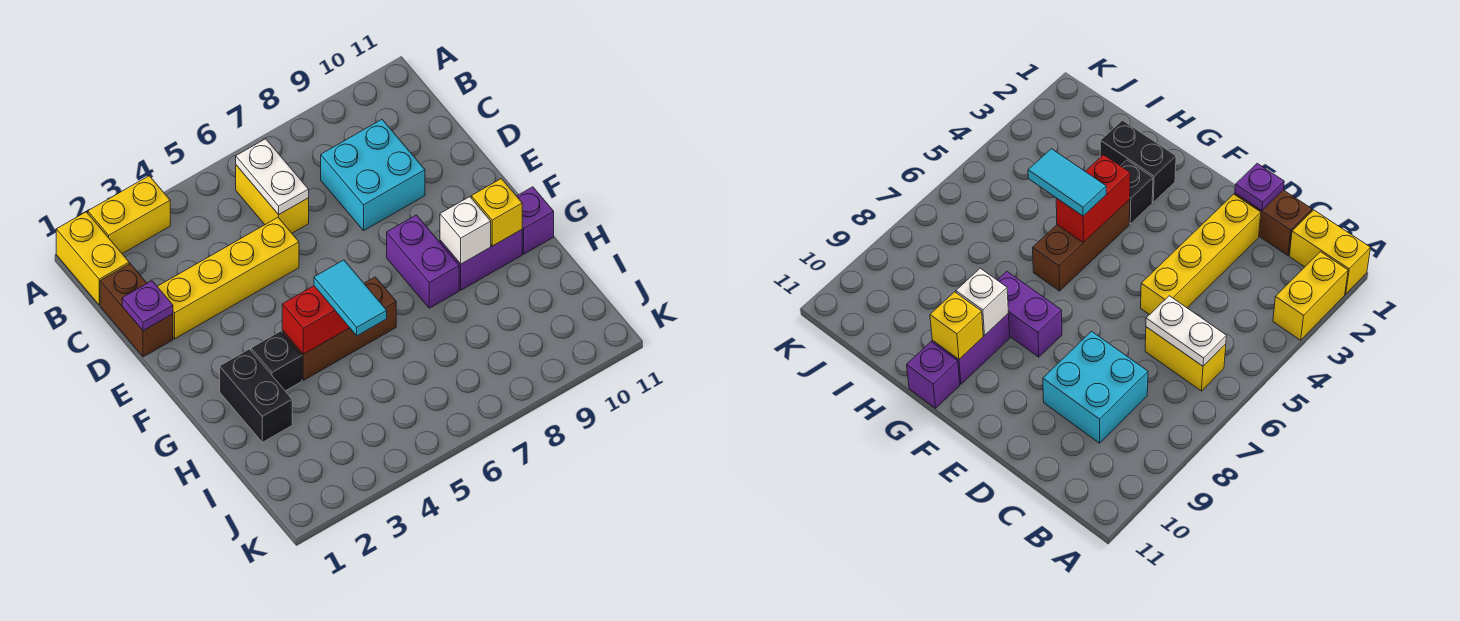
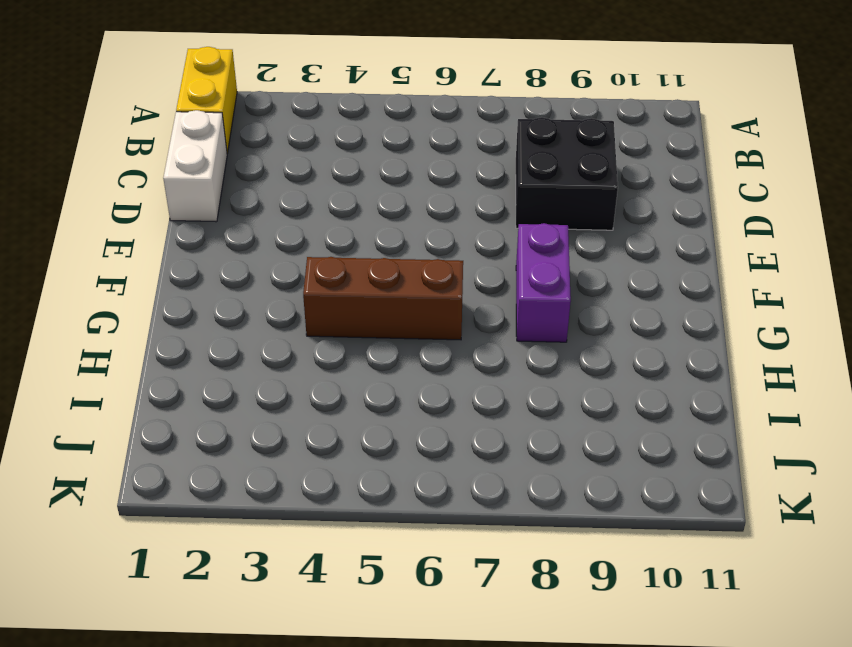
white 1x2 brick [163,110,227,222] -> brown 1x2 brick [100,264,173,357]
black 2x2 brick [516,117,618,230] -> cyan 2x2 brick [321,120,425,231]
none -> yellow 1x2 brick [88,176,170,254]
none -> yellow 1x2 brick [236,165,309,233]
none -> yellow 1x4 brick [157,218,299,339]

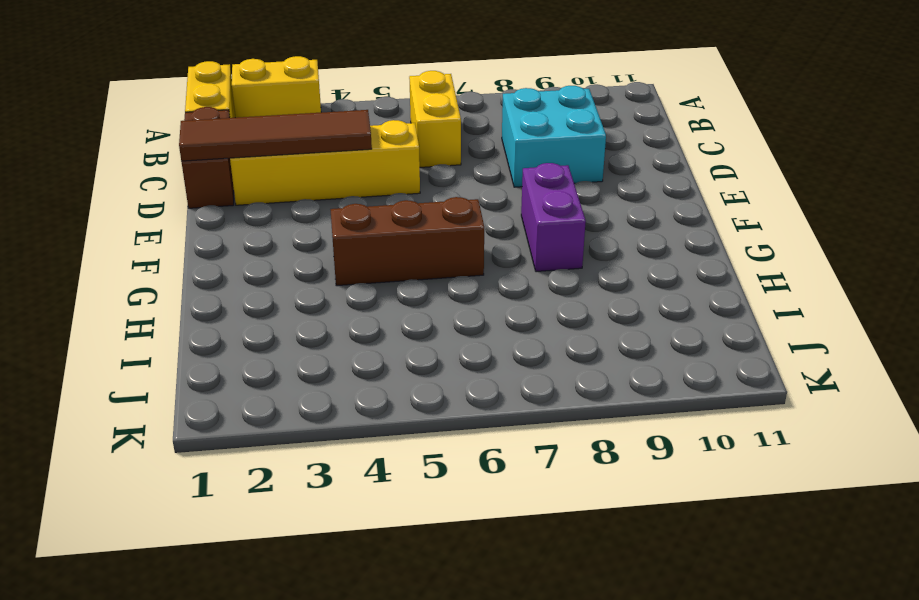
brown 1x4 tile [179,110,372,161] -> purple 1x1 plate [122,281,173,331]
none -> black 1x2 brick [220,349,292,442]
none -> black 1x1 brick [251,331,302,391]
none -> purple 1x2 brick [440,230,522,290]

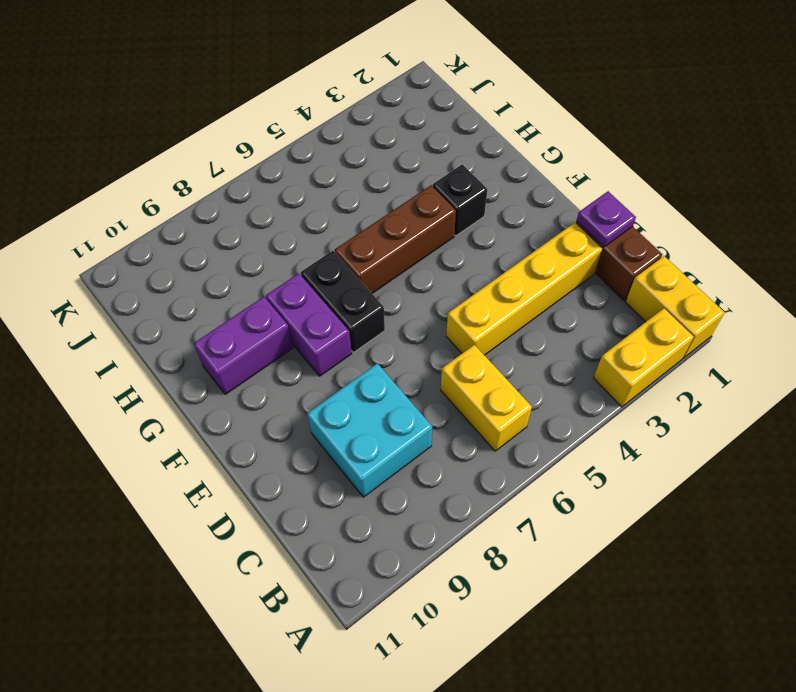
black 1x2 brick [301,251,385,352] -> black 1x2 brick moved to [220,349,292,442]
none -> purple 1x1 brick [517,187,554,254]
none -> white 1x2 plate [236,139,309,215]
none -> red 1x2 brick [282,286,350,354]

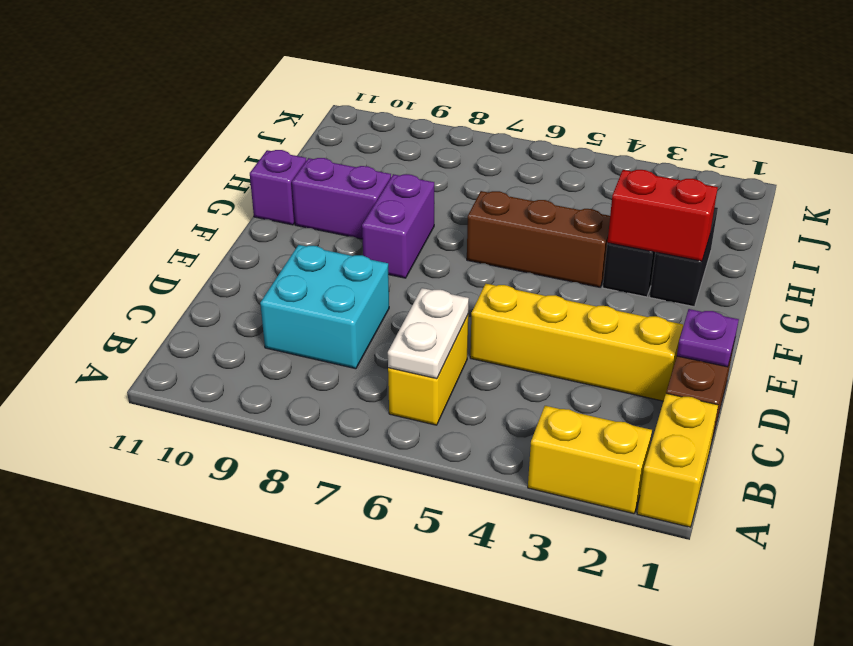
red 1x2 brick [607,170,718,261] -> red 1x2 brick moved to [282,286,350,354]
none -> white 1x1 brick [440,197,491,264]
none -> yellow 1x1 brick [471,179,522,246]
none -> cyan 1x2 tile [314,260,387,336]

